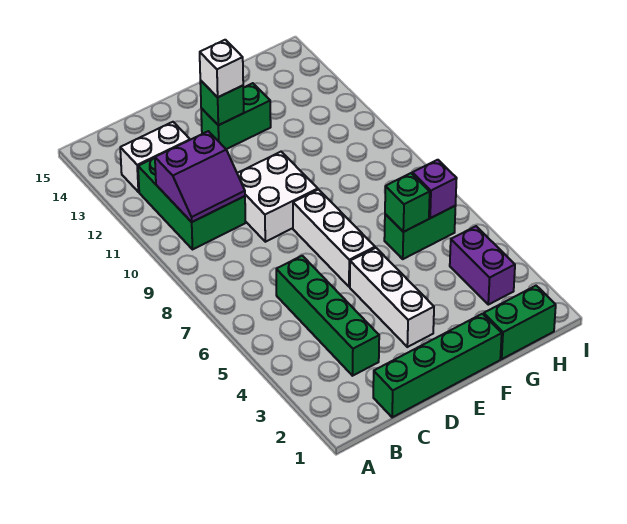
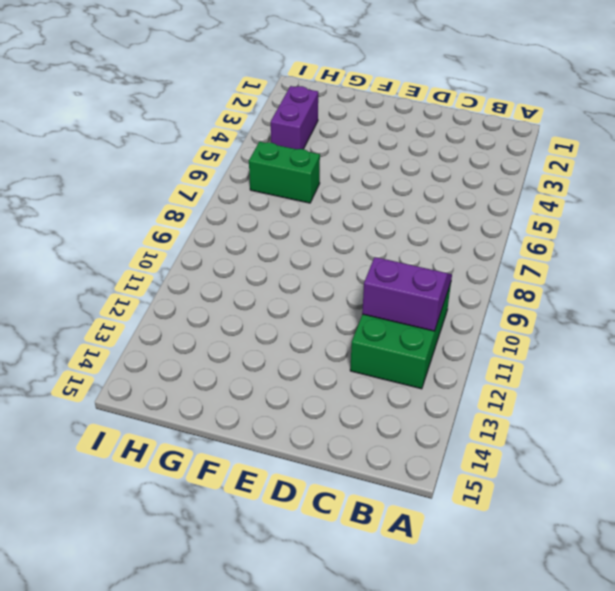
none -> white 1x2 brick [120,122,190,192]
none -> green 1x4 brick [373,314,502,417]
none -> green 1x4 brick [276,256,379,376]

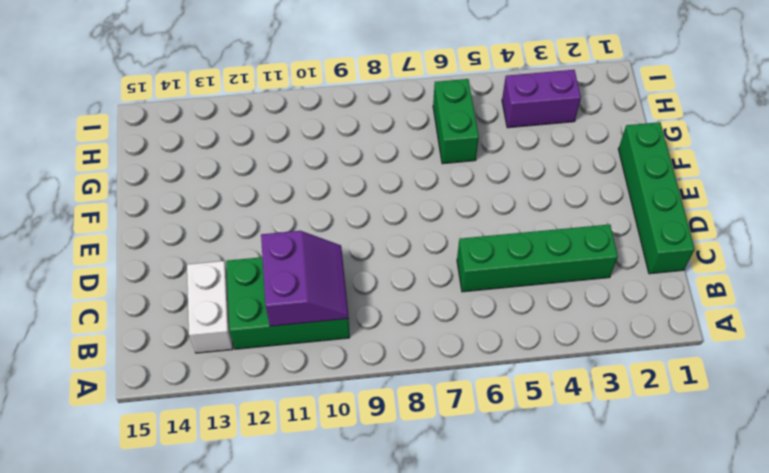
none -> white 2x2 brick [237,152,318,242]
none -> white 1x3 brick [350,248,434,347]
none -> white 1x3 brick [293,190,375,287]

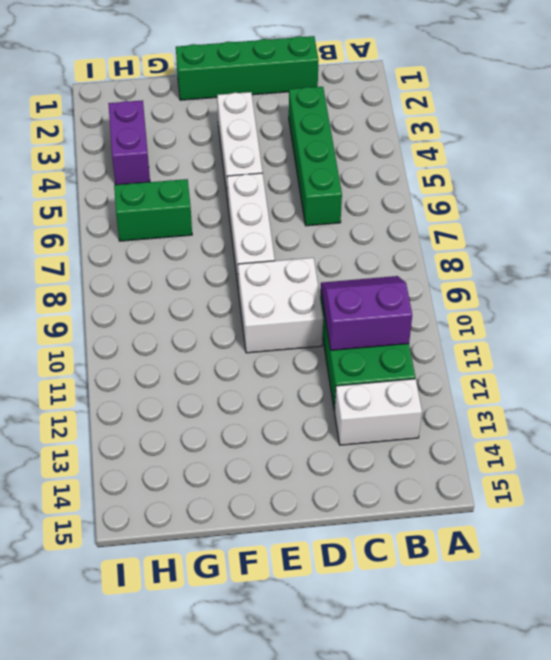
none -> green 1x2 brick [201,83,271,149]
none -> green 1x2 brick [484,286,556,359]
none -> green 1x1 brick [200,80,244,125]

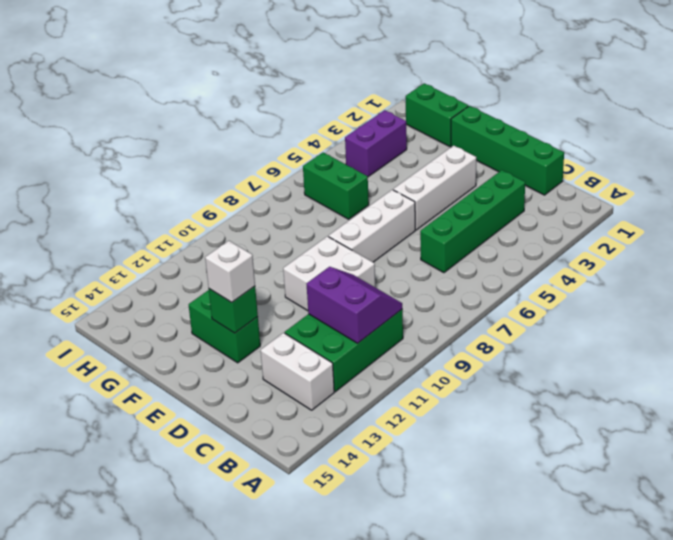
none -> green 1x1 brick [385,173,430,232]
none -> purple 1x1 brick [412,160,457,218]

